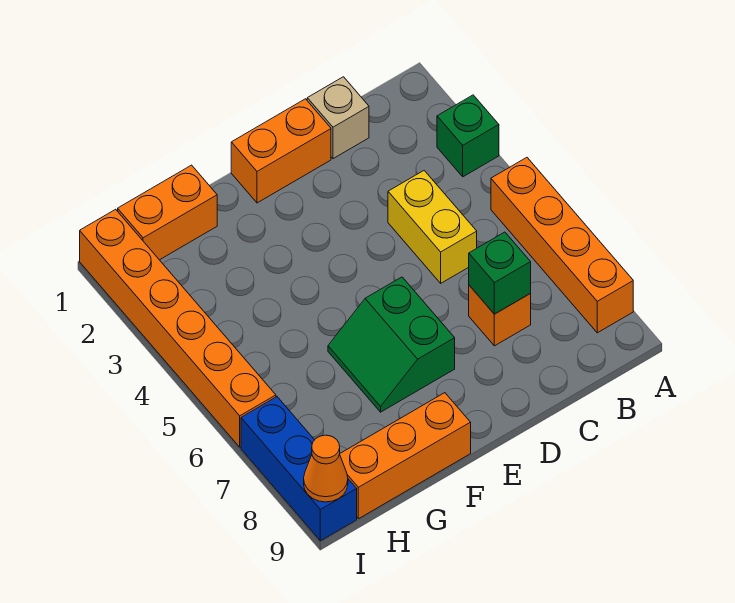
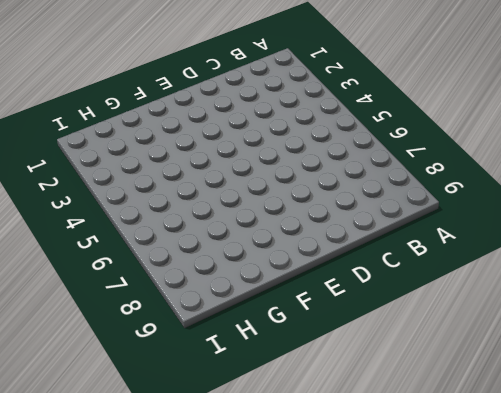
none -> green 1x1 brick [437,95,499,177]
none -> orange 1x4 brick [491,158,633,333]
none -> tan 1x1 brick [307,77,369,159]

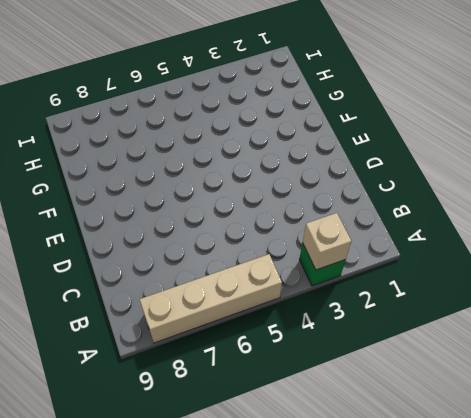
tan 1x1 brick [303,213,351,270] -> tan 1x1 brick moved to [307,77,369,159]
tan 1x4 brick [140,254,282,343] -> orange 1x4 brick [491,158,633,333]
none -> yellow 1x2 brick [388,171,477,283]
none -> orange 1x1 brick [469,285,531,346]
none -> orange 1x2 brick [231,99,331,203]

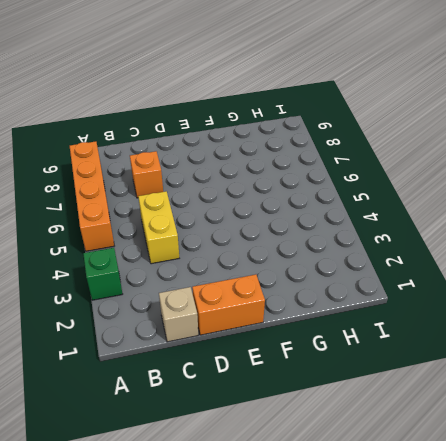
none -> green 2x2 slope [328,277,455,412]
none -> orange 1x3 brick [340,393,471,519]
none -> orange 1x2 brick [118,165,217,260]

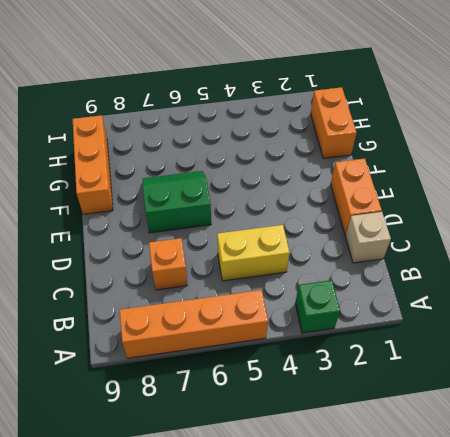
none -> orange 1x6 brick [80,209,276,447]
none -> blue 1x3 brick [241,397,357,541]
none -> green 1x1 brick [469,232,531,314]

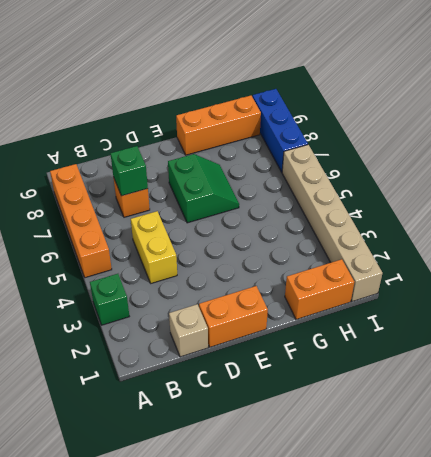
tan 1x6 brick [282,145,383,302] -> orange 1x6 brick [80,209,276,447]
none -> orange 1x1 cone [304,435,348,502]

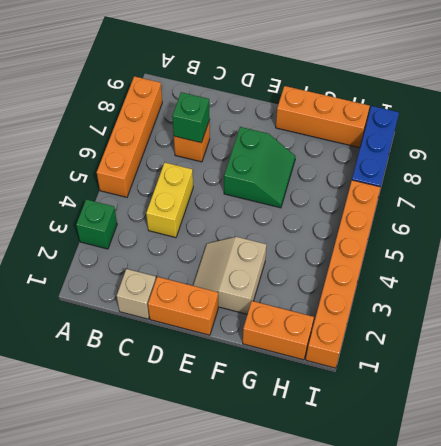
tan 2x2 slope [193,237,267,314] -> none
none -> orange 1x1 cone [304,435,348,502]

